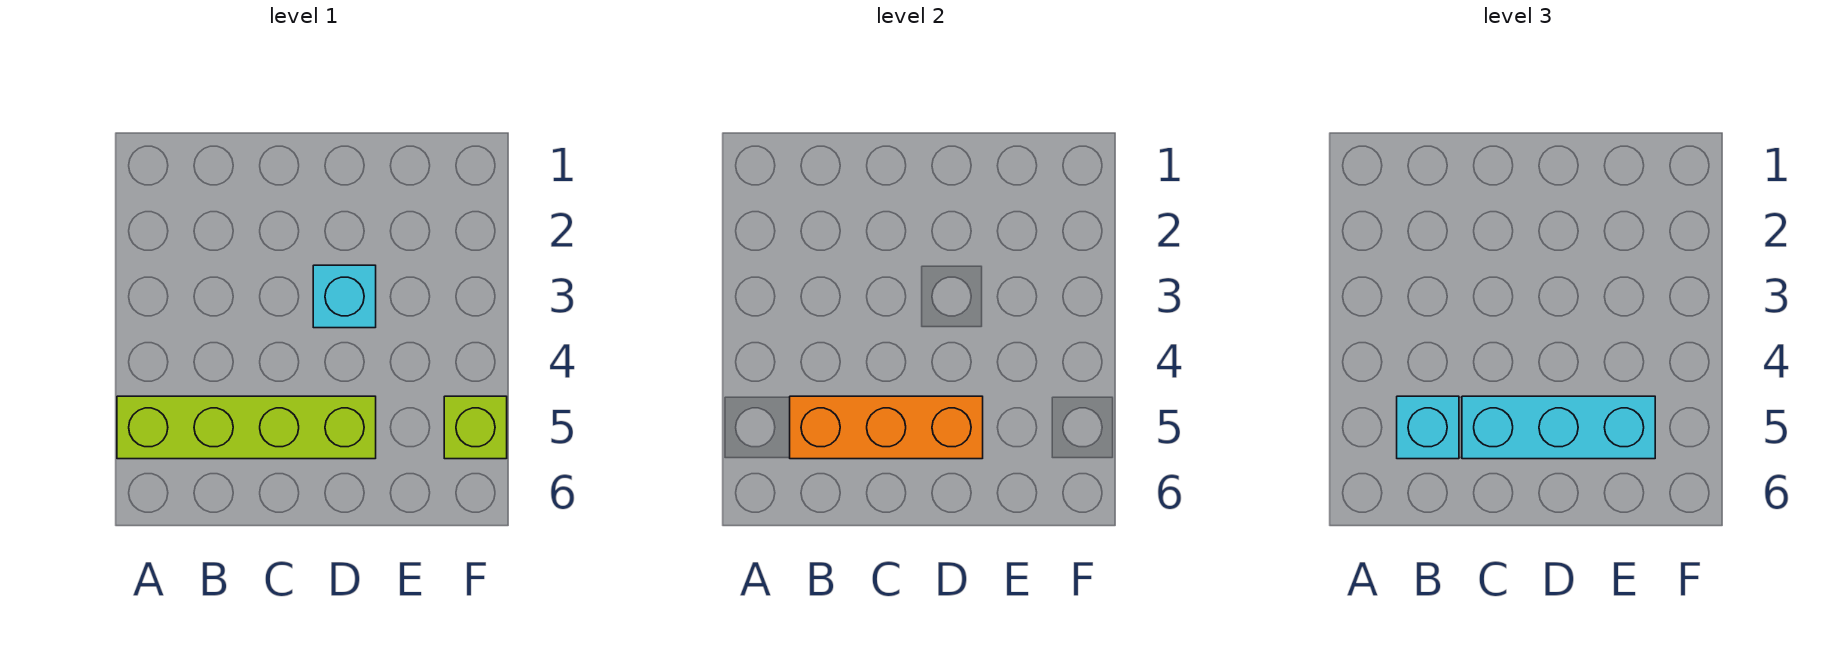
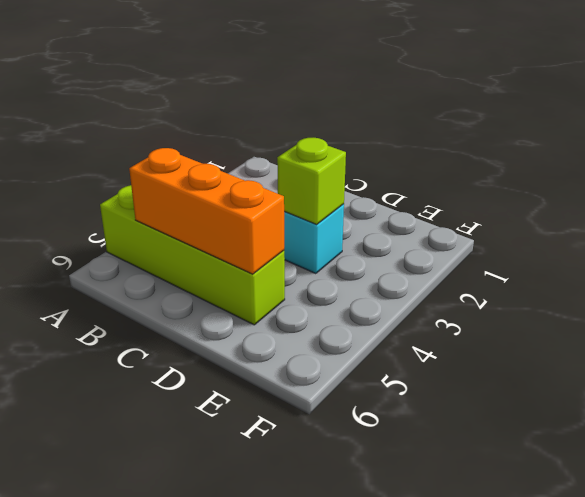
lime 1x1 brick [277,138,346,224] -> lime 1x1 brick moved to [444,396,507,459]
none -> cyan 1x1 brick [1397,396,1459,459]
none -> cyan 1x3 brick [1462,396,1655,459]

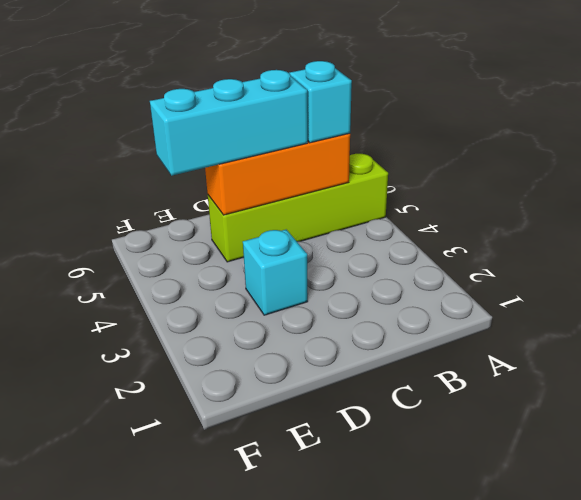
none -> lime 1x1 brick [444,396,507,459]

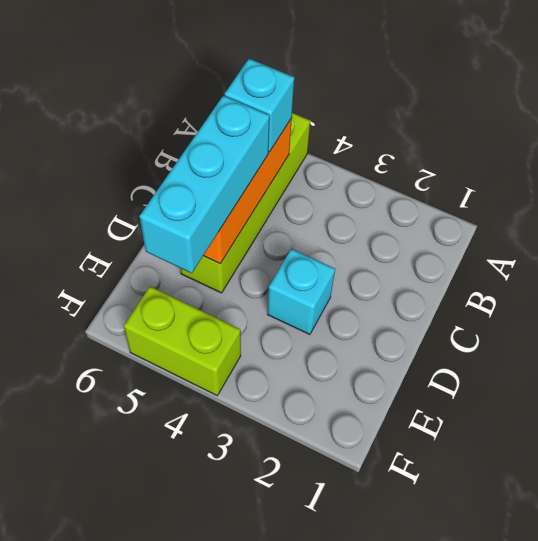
lime 1x2 brick [124,286,241,396] -> lime 1x1 brick [444,396,507,459]

